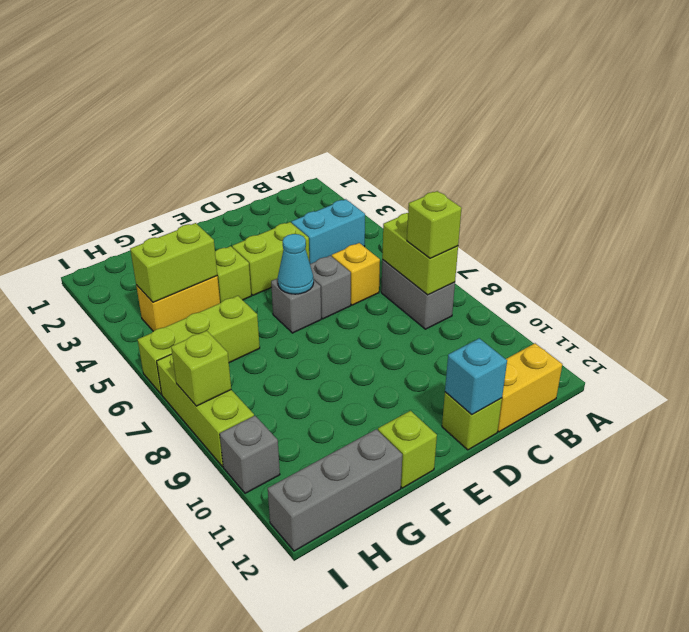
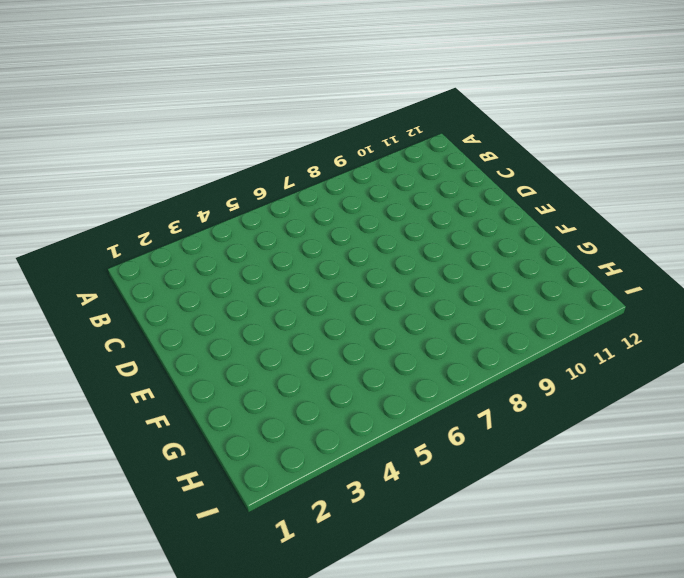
none -> cyan 1x2 brick [291,199,365,264]
none -> grey 1x2 brick [381,260,455,329]
none -> yellow 1x2 brick [498,343,562,432]

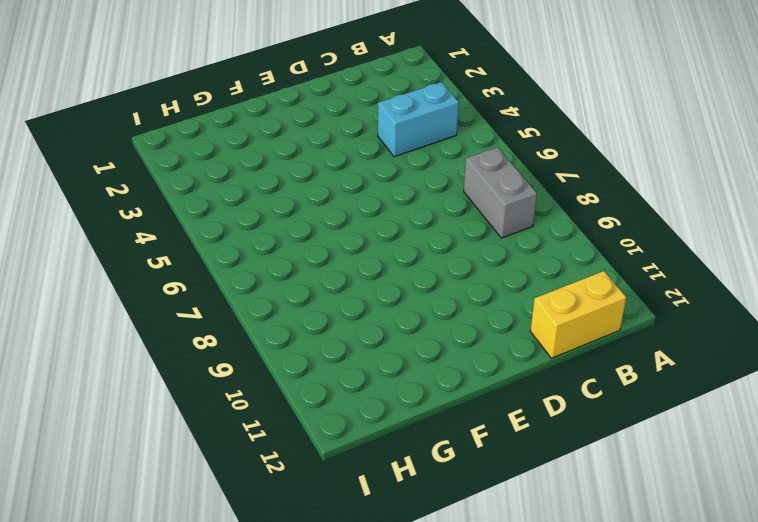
none -> yellow 1x1 brick [332,243,380,305]
none -> lime 1x2 brick [232,222,309,295]
none -> grey 1x1 brick [310,255,351,319]

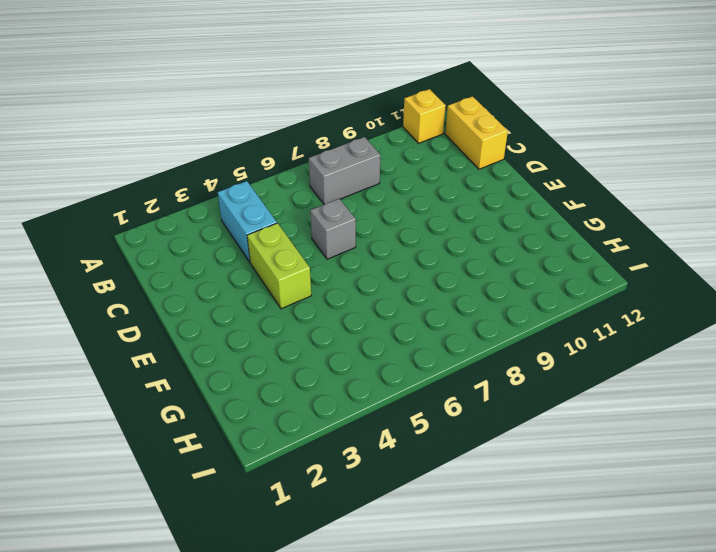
yellow 1x1 brick [403,89,446,143] -> yellow 1x1 brick moved to [332,243,380,305]
none -> lime 1x1 brick [442,392,502,450]
none -> grey 1x1 brick [271,278,321,333]
none -> lime 1x1 brick [215,246,251,303]

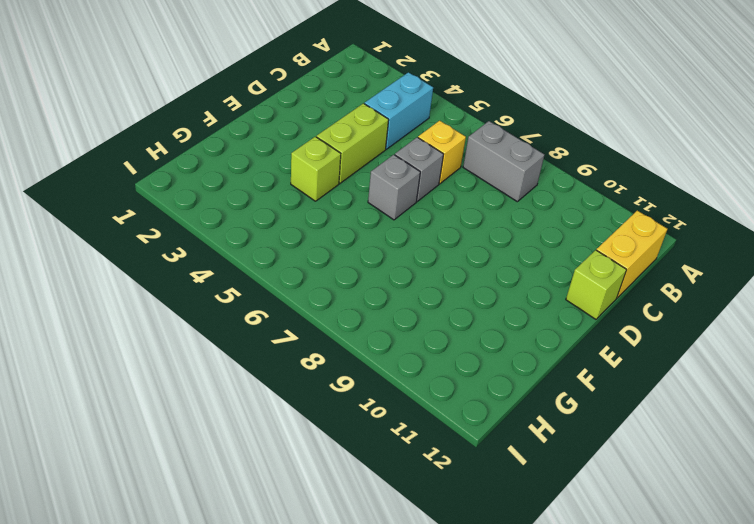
none -> lime 1x1 brick [378,411,437,488]
none -> yellow 1x2 brick [136,276,220,331]
none -> lime 1x3 brick [138,296,260,394]

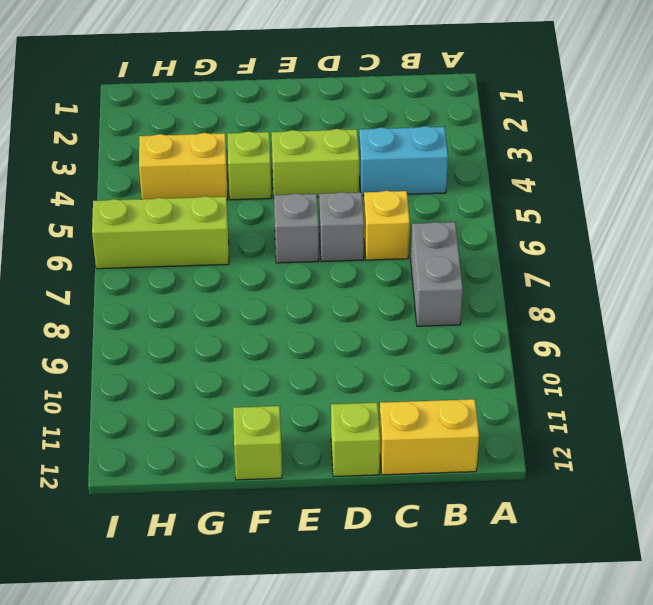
none -> grey 1x3 brick [268,429,402,551]
none -> lime 1x3 brick [157,354,254,467]
none -> grey 1x1 brick [220,416,280,493]

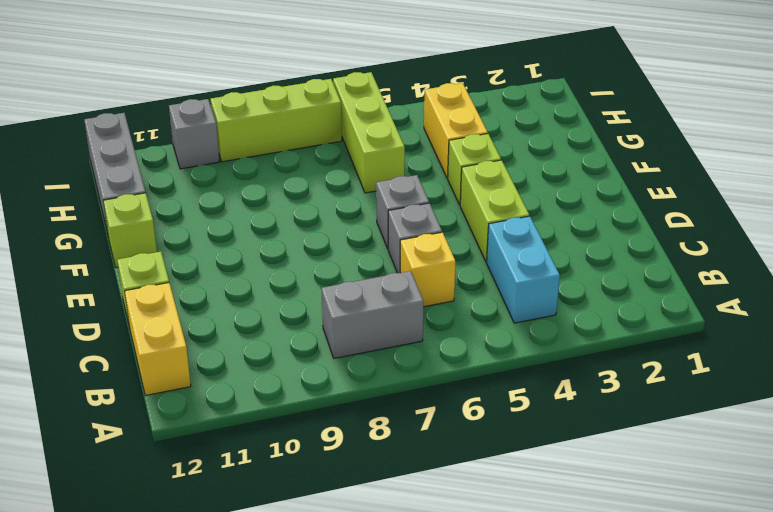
none -> lime 1x2 brick [382,213,458,295]
none -> cyan 1x1 brick [445,338,507,415]
none -> cyan 1x1 cone [278,234,314,294]

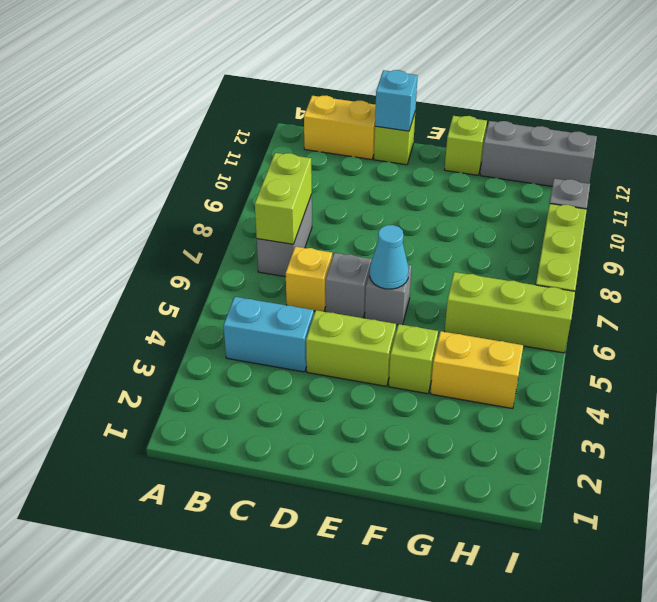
none -> lime 1x2 brick [130,223,217,302]
none -> lime 1x1 brick [171,331,231,406]
none -> lime 1x1 brick [407,191,462,259]

